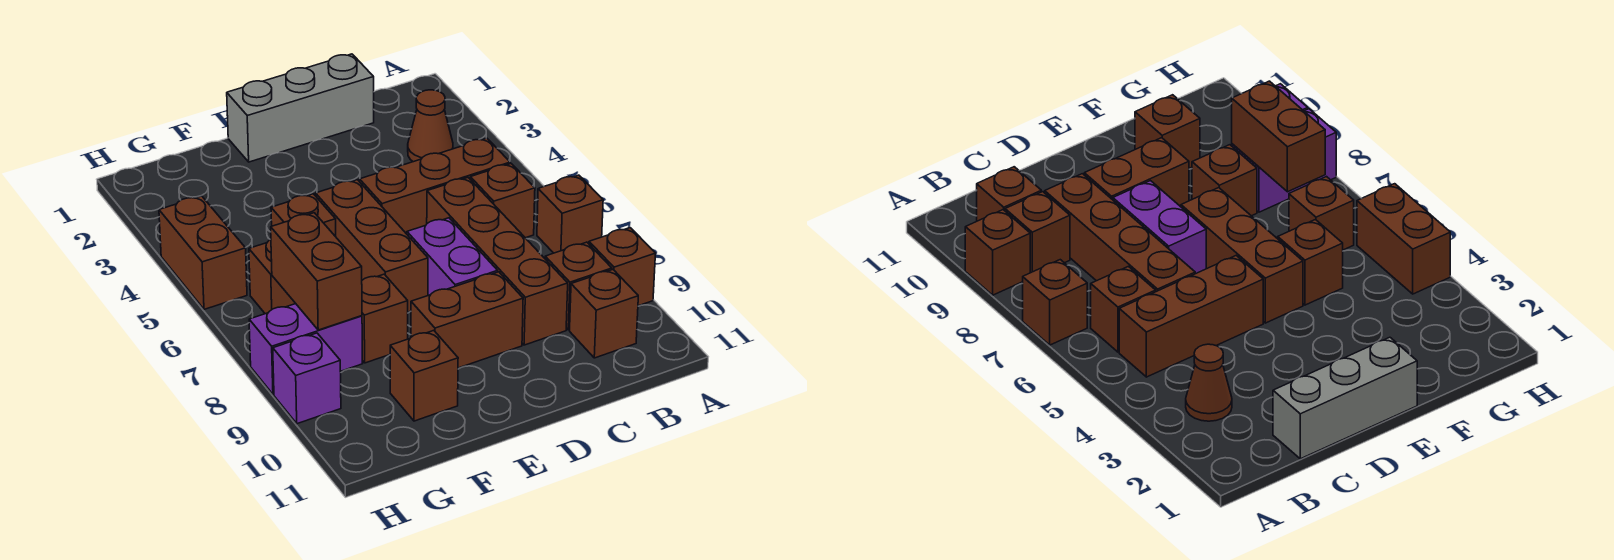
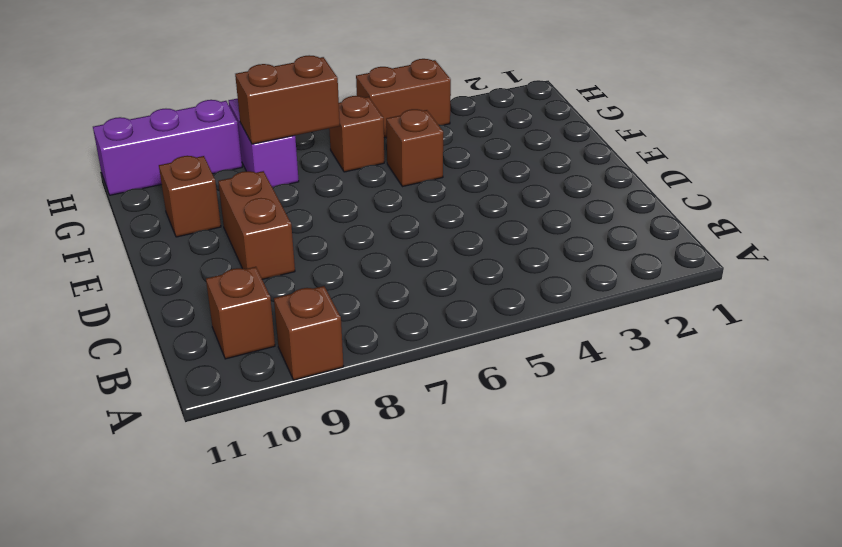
purple 1x3 brick [93,100,242,195] -> purple 1x1 brick [273,333,341,424]
none -> brown 1x1 brick [537,175,603,253]
none -> brown 1x1 cone [408,90,453,162]
none -> brown 1x3 brick [360,138,510,234]

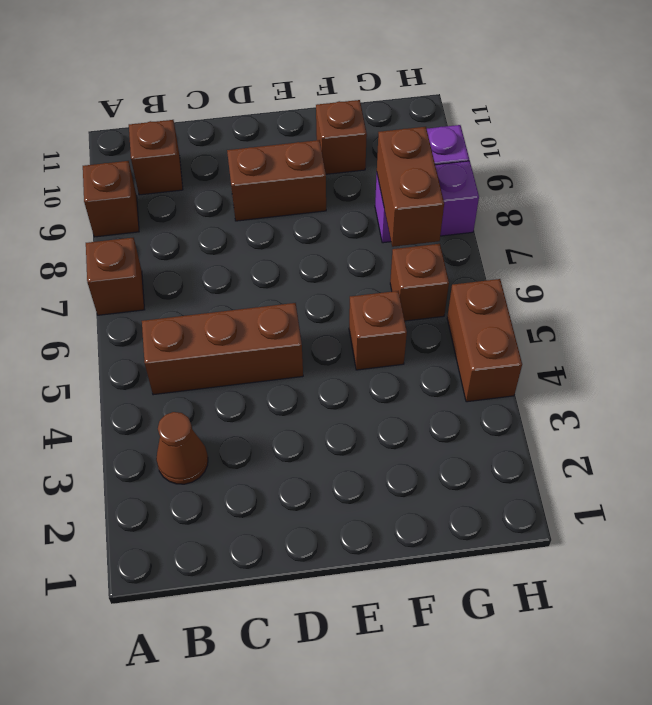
none -> brown 1x1 brick [470,164,535,238]
none -> brown 1x1 brick [545,242,612,330]
none -> grey 1x3 brick [227,54,374,162]

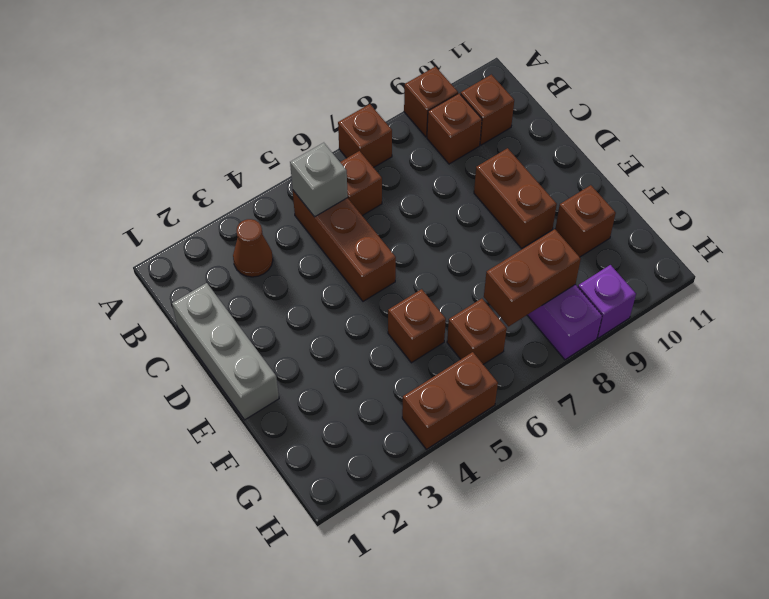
grey 1x1 brick [290,143,348,217] -> none
none -> brown 1x4 brick [427,178,568,345]
none -> purple 1x2 brick [407,218,498,295]
none -> brown 1x3 brick [316,180,428,312]

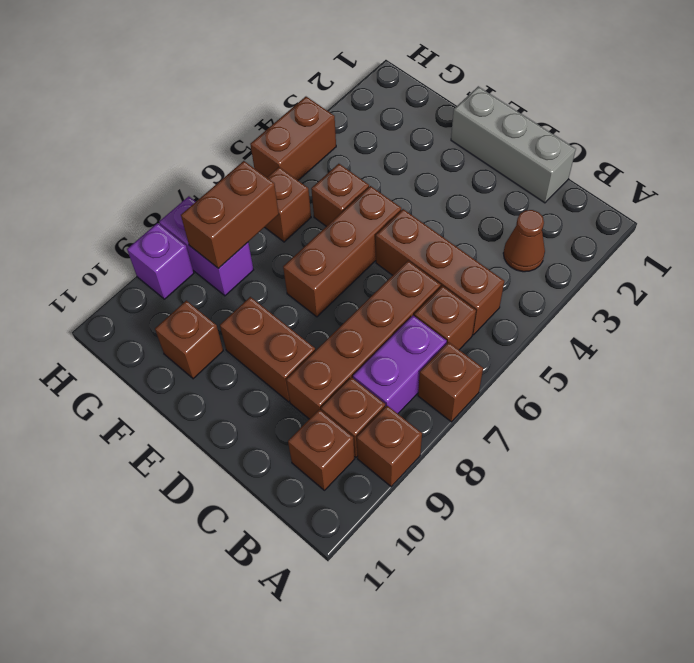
purple 1x2 brick [353,316,447,414] -> purple 1x2 brick moved to [407,218,498,295]
none -> brown 1x1 brick [362,274,408,363]

